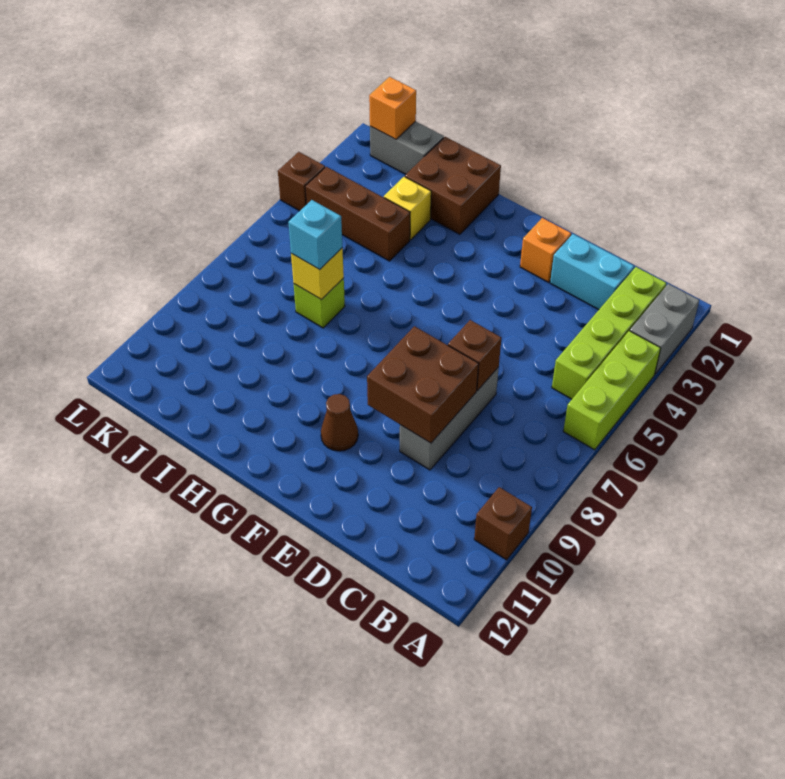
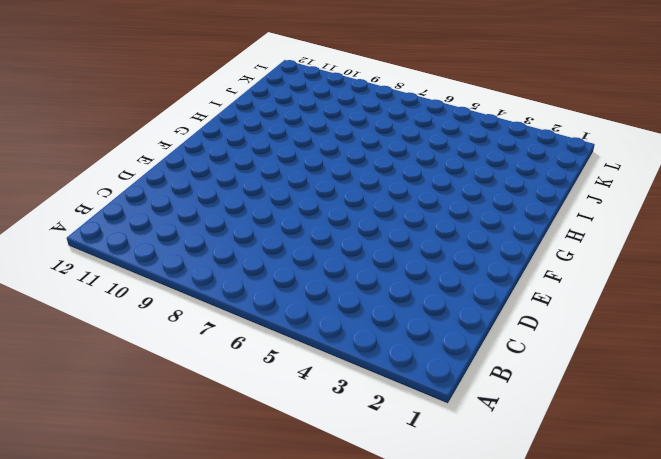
none -> grey 1x2 brick [630,284,699,374]
none -> lime 1x3 brick [563,331,661,450]
none -> brown 1x1 brick [474,487,532,560]

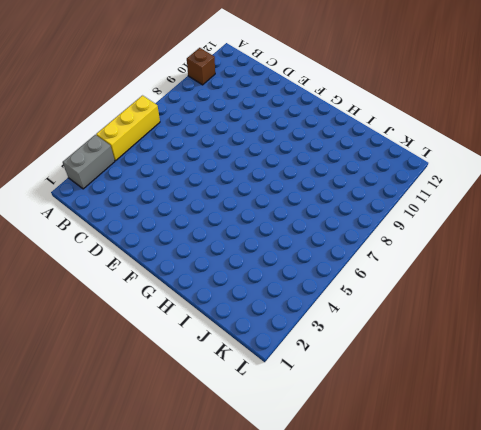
yellow 1x3 brick [96,96,160,161] -> lime 1x3 brick [563,331,661,450]
none -> lime 1x4 brick [552,267,666,399]
none -> cyan 1x2 brick [550,234,634,310]
none -> grey 1x3 brick [400,367,499,470]

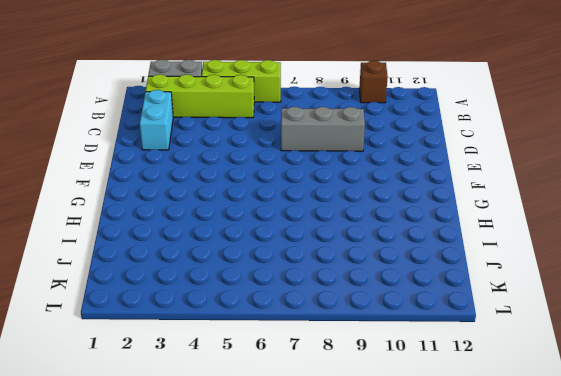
none -> orange 1x1 brick [520,218,571,282]
none -> brown 1x1 cone [321,394,358,451]
none -> brown 2x2 brick [405,137,501,234]

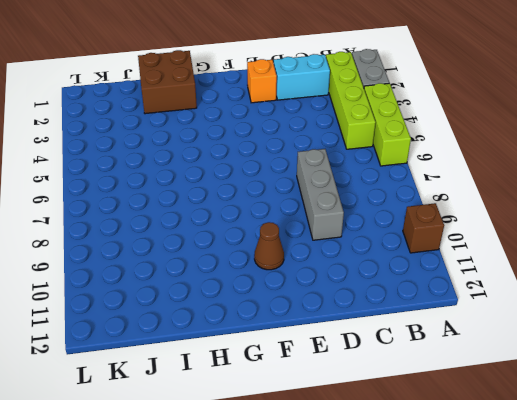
none -> yellow 1x1 brick [384,177,431,240]
none -> brown 1x3 brick [305,167,410,261]
none -> lime 1x1 brick [294,278,345,328]

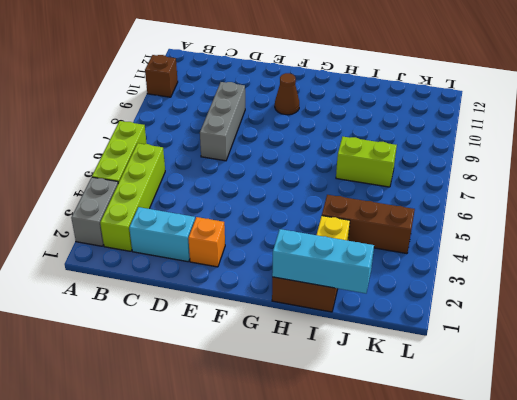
cyan 1x3 brick [272,229,374,293] -> none
lime 1x2 brick [336,137,397,187] -> lime 1x1 brick [294,278,345,328]
none -> grey 1x2 brick [370,121,444,174]
none -> brown 1x1 brick [278,152,325,211]
none -> brown 1x1 brick [448,320,501,390]

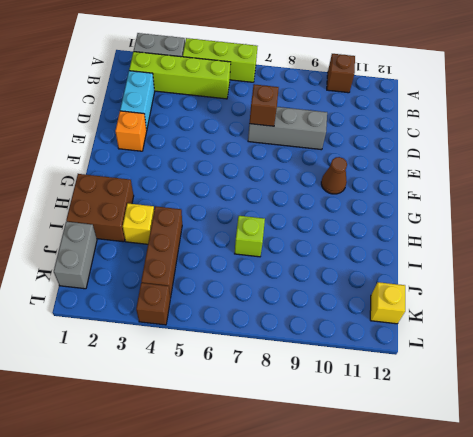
yellow 1x1 brick [370,282,405,324] -> yellow 1x1 brick moved to [291,248,344,300]
none -> brown 2x2 brick [367,326,479,443]
none -> orange 1x1 brick [369,77,416,139]
none -> cyan 1x1 brick [288,200,342,269]

